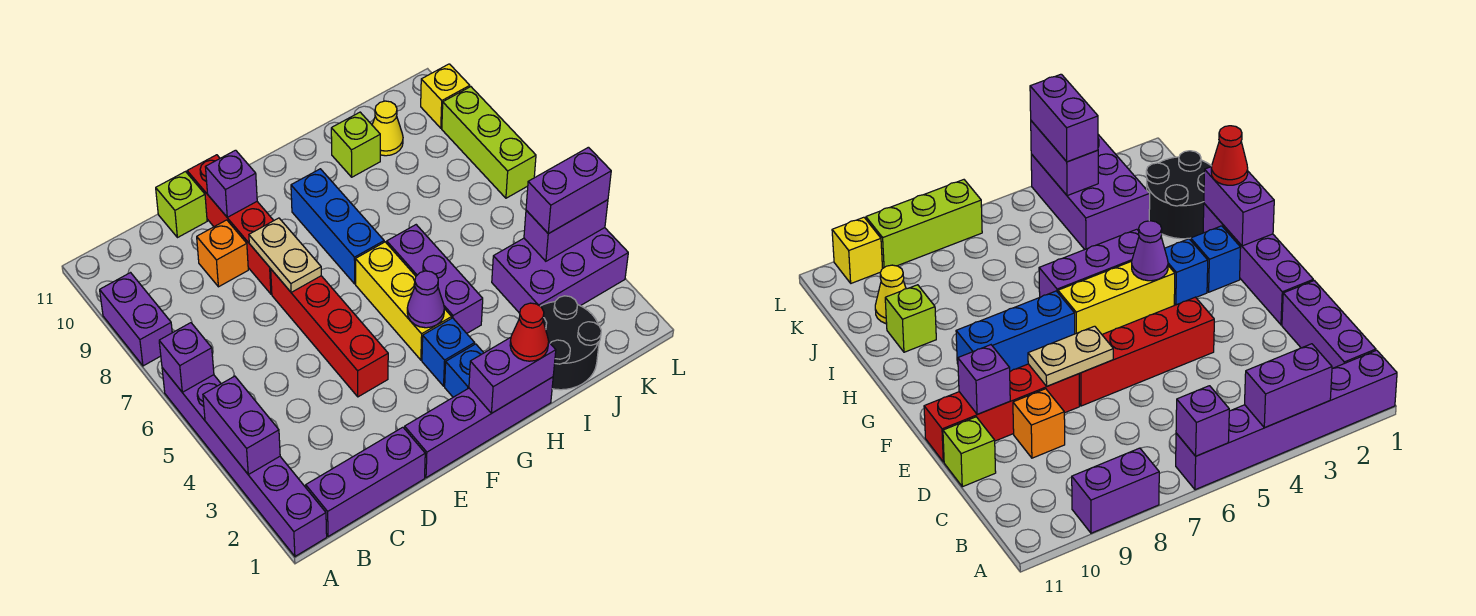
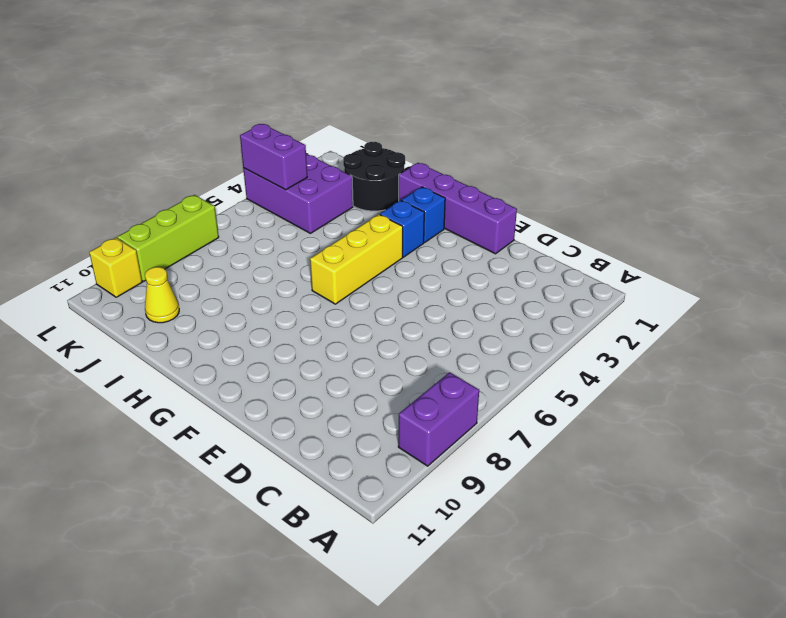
none -> purple 1x6 brick [162,368,327,556]
none -> purple 1x3 brick [306,427,425,536]
none -> orange 1x1 brick [197,220,248,287]

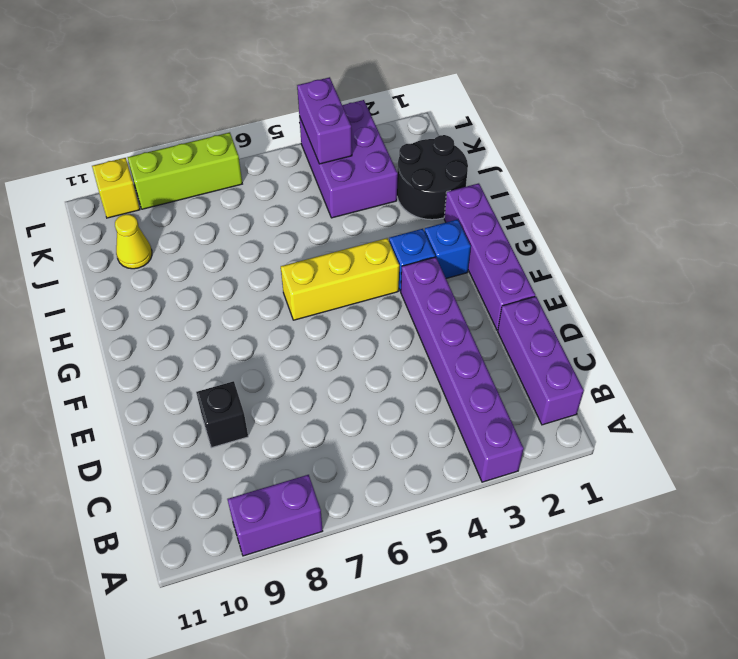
purple 1x6 brick [401,257,524,482] -> purple 1x6 brick turned to [162,368,327,556]
black 1x1 brick [196,381,248,448] -> orange 1x1 brick [197,220,248,287]
none -> lime 1x1 brick [156,172,207,238]
none -> red 1x4 brick [271,270,388,397]
none -> red 1x4 brick [187,155,274,294]

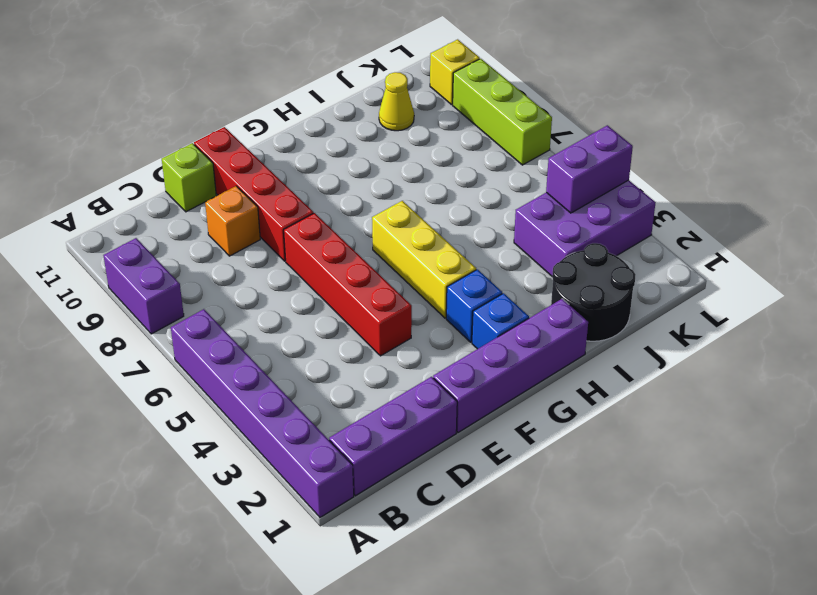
none -> blue 1x3 brick [291,169,384,284]
none -> purple 1x3 brick [387,225,483,333]
none -> lime 1x1 brick [331,112,380,177]

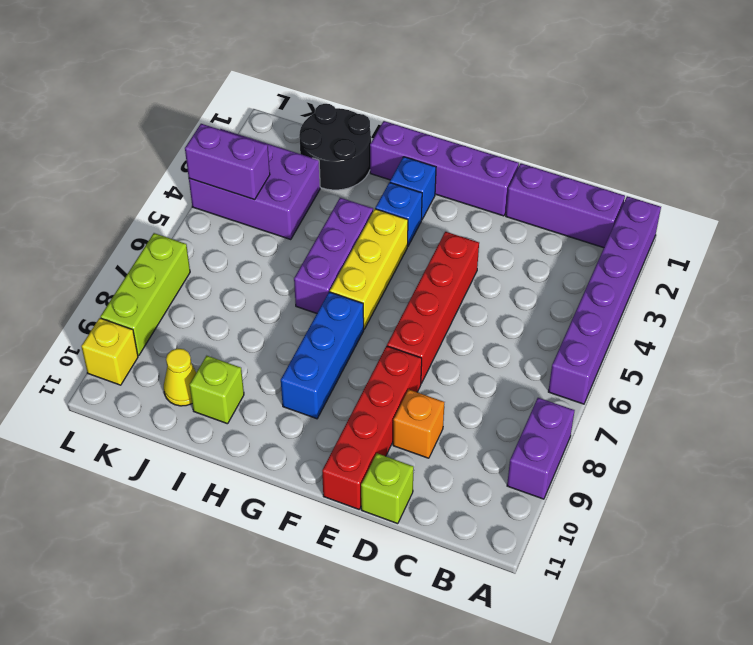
none -> purple 1x2 brick [203,376,280,475]
none -> purple 1x1 brick [159,323,214,392]
none -> tan 1x2 plate [249,218,321,292]

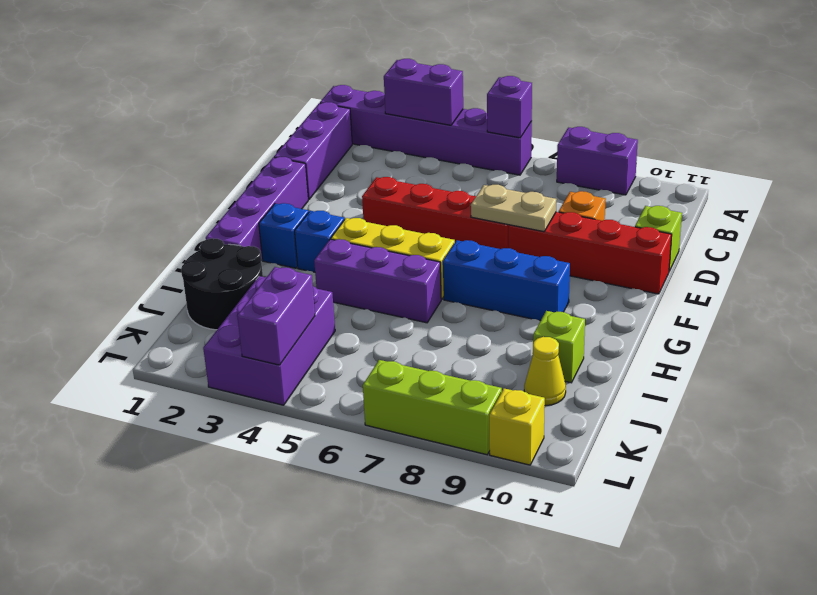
none -> purple 1x1 brick [206,150,257,217]
none -> purple 1x2 brick [469,337,556,413]
none -> purple 1x1 cone [407,271,444,328]

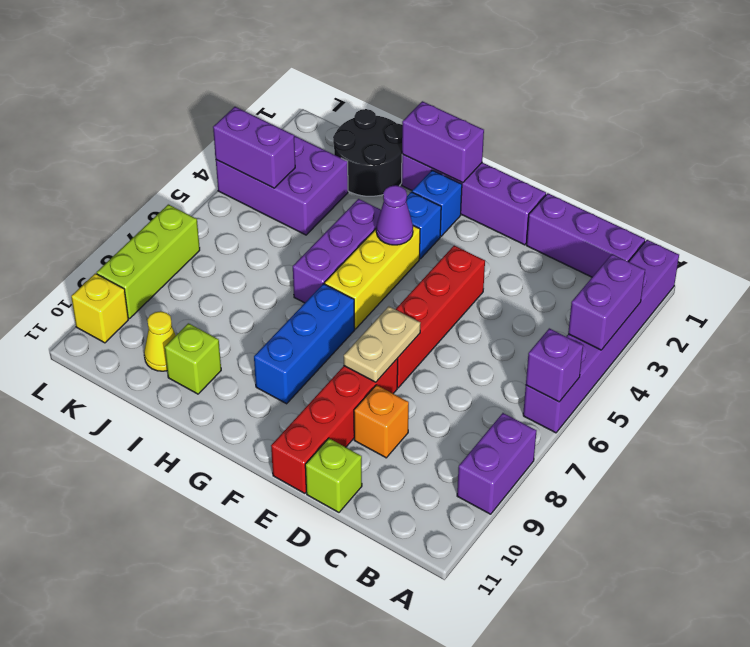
none -> purple 1x1 brick [206,150,257,217]
none -> red 1x1 cone [510,303,549,361]
none -> purple 1x2 brick [526,147,611,234]

